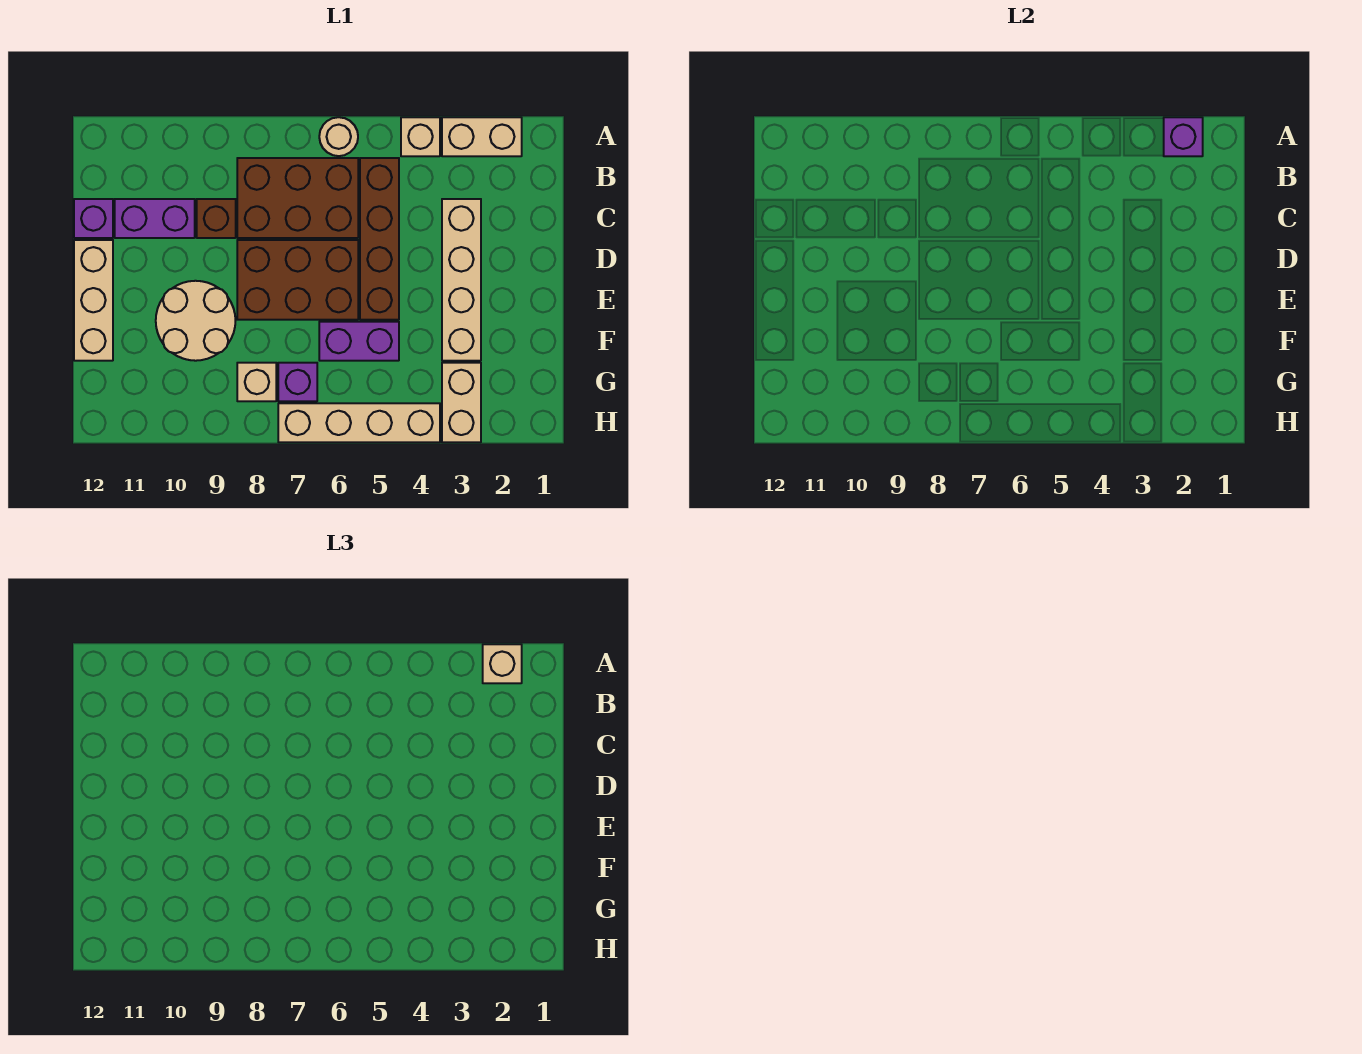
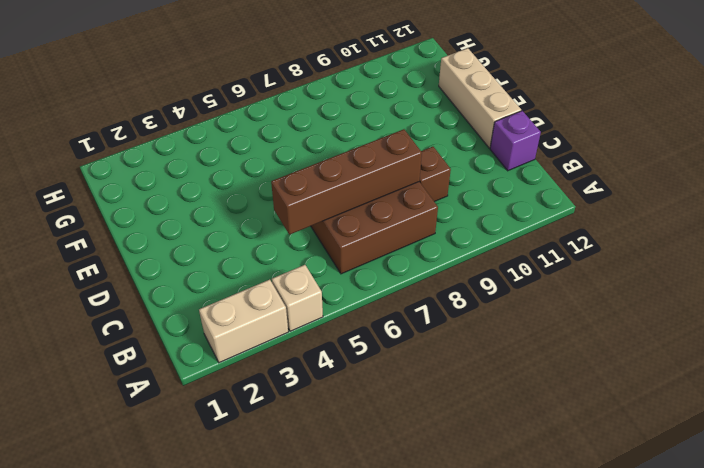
brown 1x4 brick [271,129,422,235] -> brown 1x4 brick turned to [360,158,399,320]
none -> tan 1x1 round brick [319,117,358,156]
none -> tan 1x4 brick [442,199,481,361]
none -> purple 1x2 brick [115,199,195,238]

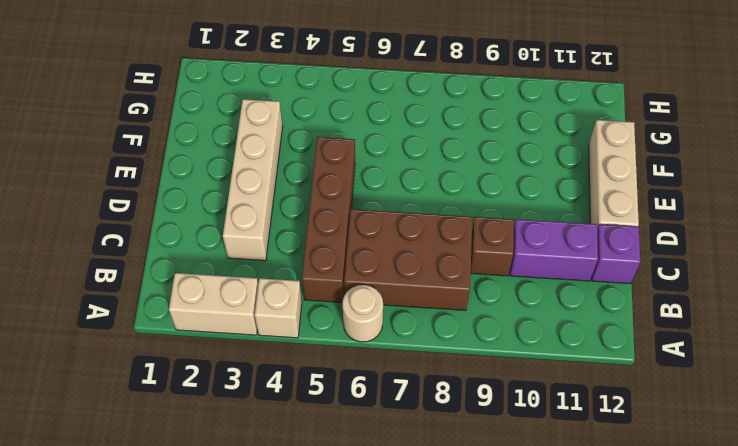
none -> brown 2x3 brick [237,240,358,320]
none -> tan 2x2 round brick [156,281,236,361]
none -> purple 1x2 brick [319,322,399,361]

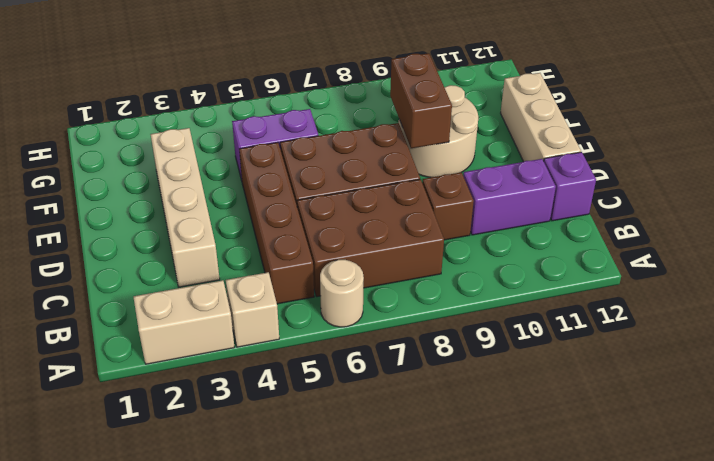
brown 1x2 brick [390,53,452,148] -> none
none -> tan 1x2 brick [442,363,481,442]
none -> purple 1x1 brick [278,363,317,401]
none -> tan 1x1 brick [237,363,276,401]

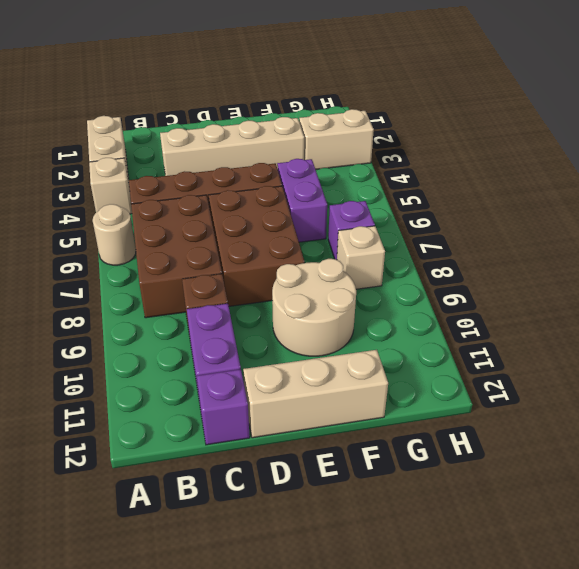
none -> tan 1x4 brick [278,403,440,442]
none -> purple 1x1 brick [1164,117,1203,156]
none -> tan 1x1 brick [483,644,522,683]

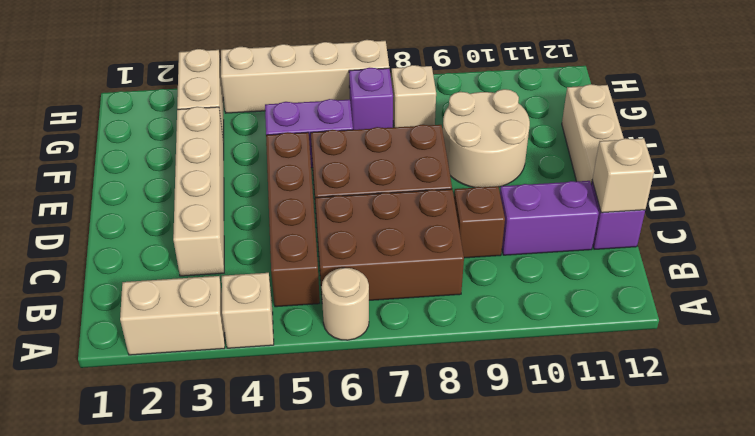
tan 1x1 brick [592,138,654,213] -> tan 1x1 brick moved to [483,644,522,683]
none -> purple 1x1 brick [1164,117,1203,156]

